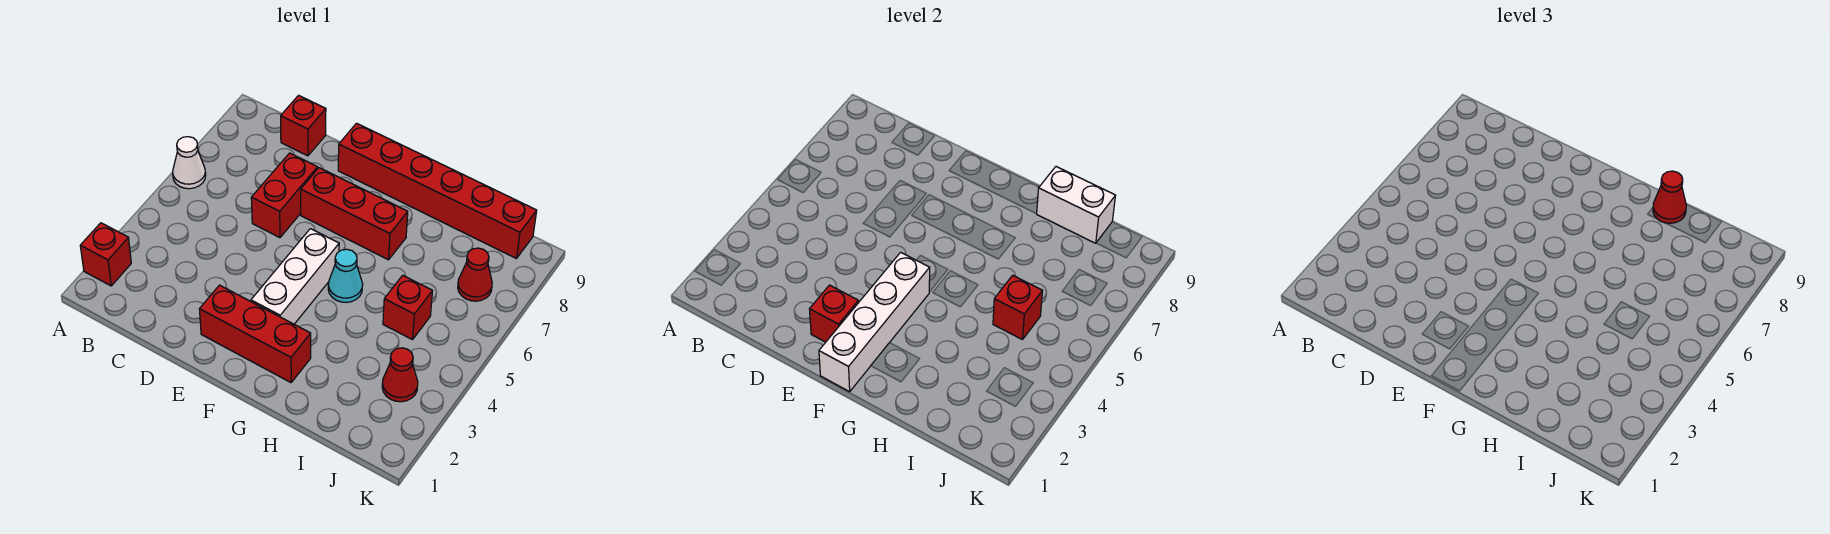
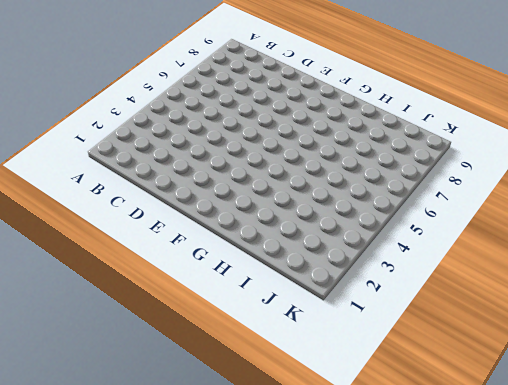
none -> red 1x1 brick [80,223,131,286]
none -> white 1x1 cone [173,137,206,189]
none -> red 1x1 brick [281,95,326,156]

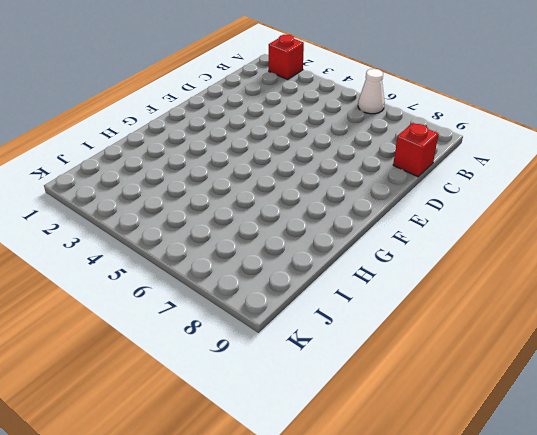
none -> red 1x2 brick [251,153,318,238]
none -> red 1x3 brick [199,285,311,382]
none -> red 1x3 brick [301,168,408,260]

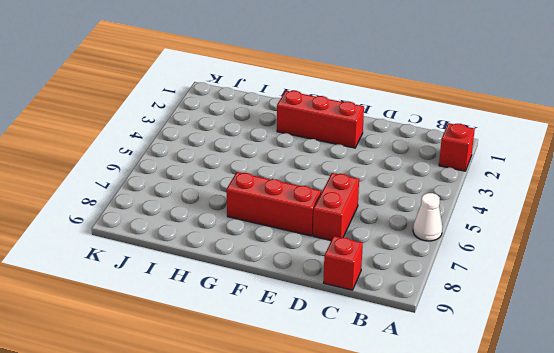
none -> red 1x6 brick [338,123,537,259]
none -> white 1x3 brick [251,229,339,324]
none -> cyan 1x1 cone [328,249,363,302]

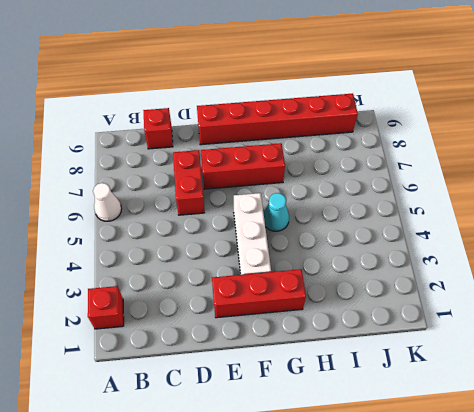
none -> red 1x1 brick [383,275,432,340]
none -> red 1x1 cone [382,348,418,402]
none -> red 1x1 cone [458,248,492,301]

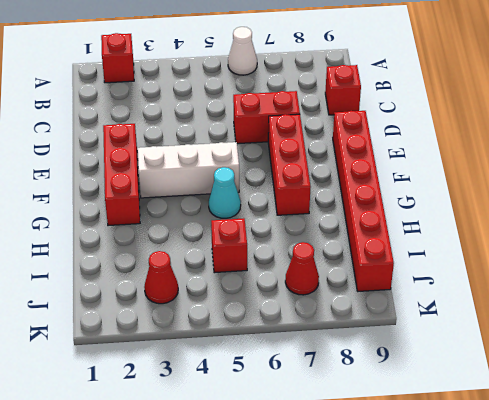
none -> red 1x1 brick [809,285,859,342]
none -> white 1x4 brick [819,252,930,392]
none -> white 1x2 brick [1037,167,1116,243]

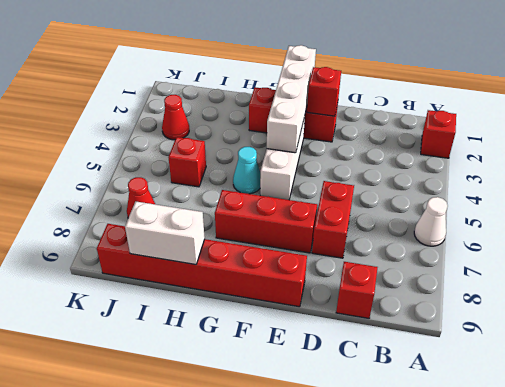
none -> red 1x1 brick [993,275,1042,340]
none -> red 1x1 cone [1653,171,1686,223]

